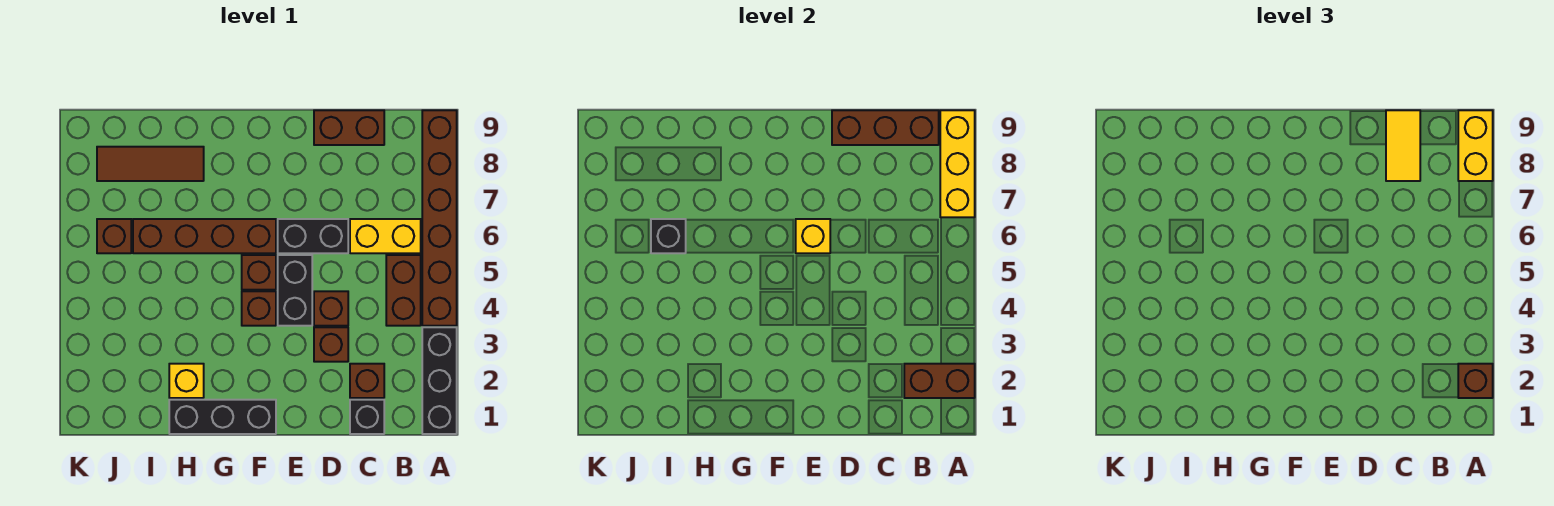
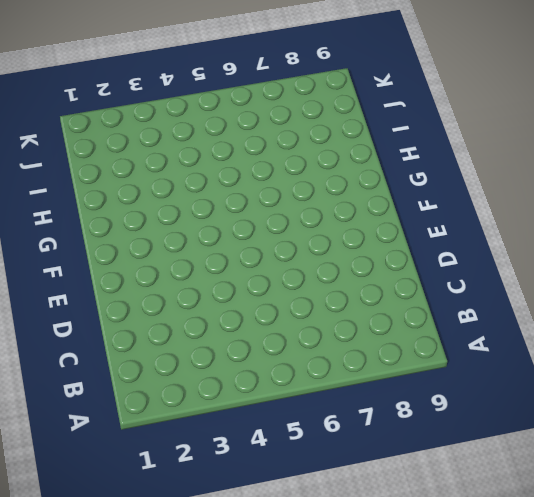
none -> black 1x3 brick [422,327,457,434]
none -> brown 1x6 brick [422,110,457,326]
none -> brown 1x2 brick [386,255,421,326]

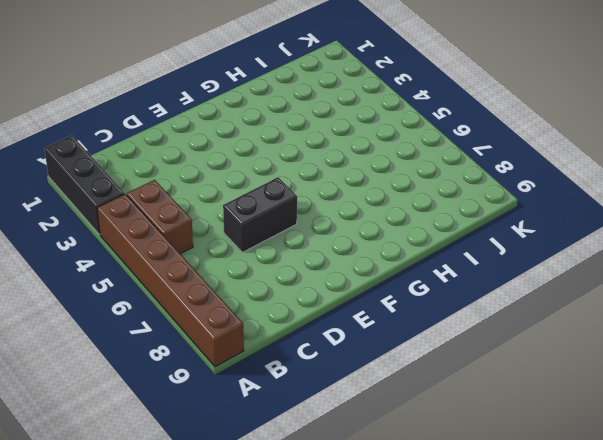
none -> yellow 1x2 brick [350,219,421,253]
none -> black 1x1 brick [350,400,384,434]
none -> brown 1x1 brick [350,364,384,398]

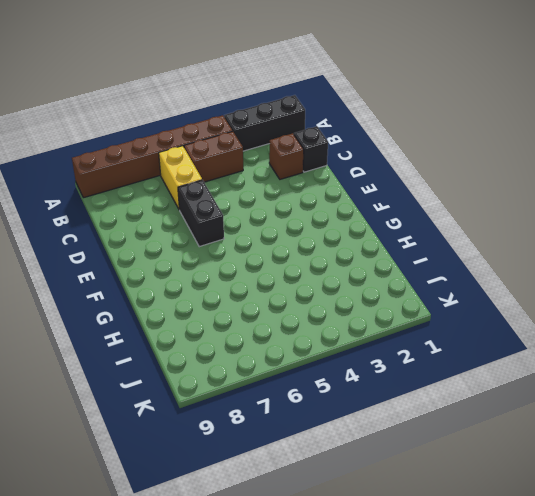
none -> brown 1x2 brick [314,110,384,145]
none -> brown 1x1 brick [314,327,348,362]
none -> brown 1x1 brick [314,291,348,326]

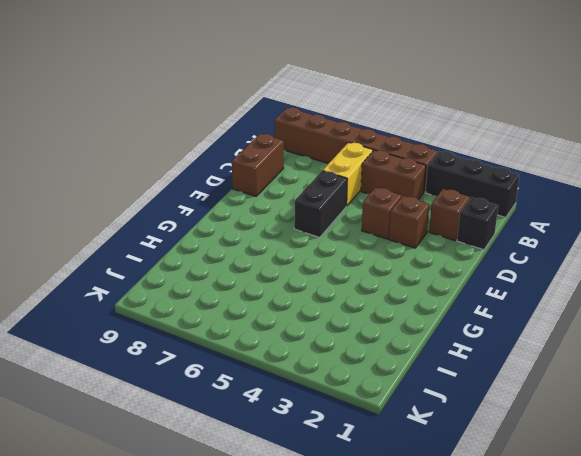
none -> black 1x2 brick [278,255,312,326]
none -> black 1x3 brick [169,400,276,434]
none -> brown 1x1 brick [242,291,276,326]

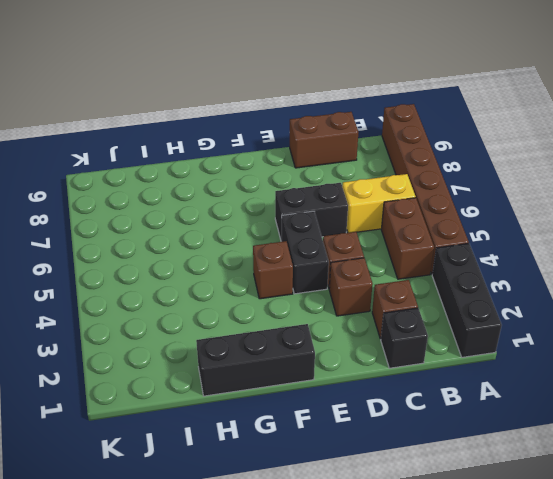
none -> brown 1x1 brick [242,255,276,290]
none -> brown 1x4 brick [133,219,276,253]
none -> yellow 1x1 brick [169,364,204,398]

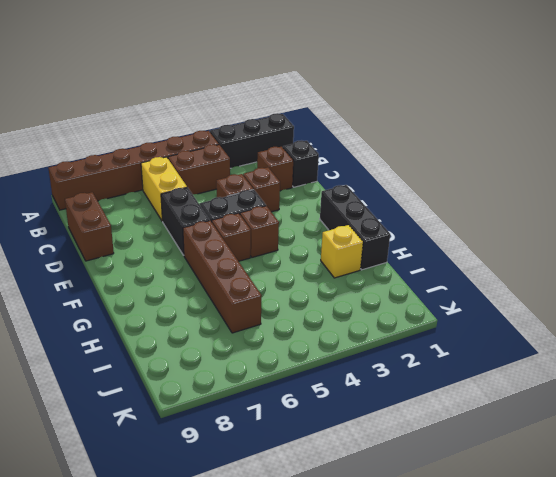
none -> brown 1x3 tile [97,147,204,181]
none -> brown 1x1 brick [97,219,131,253]
none -> brown 1x2 brick [904,364,975,398]

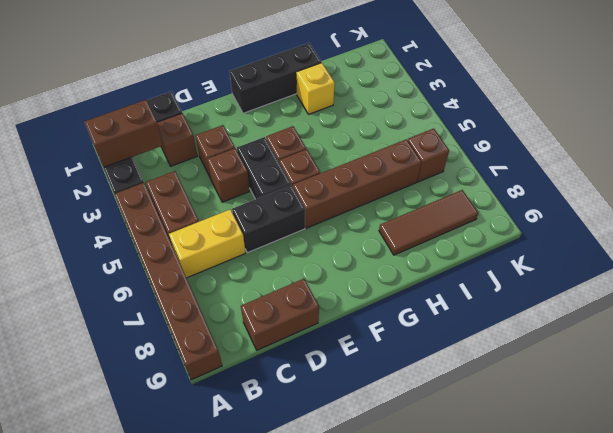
none -> yellow 1x3 brick [940,110,975,217]
none -> brown 1x3 brick [832,110,939,145]
none -> yellow 1x1 brick [796,219,830,253]

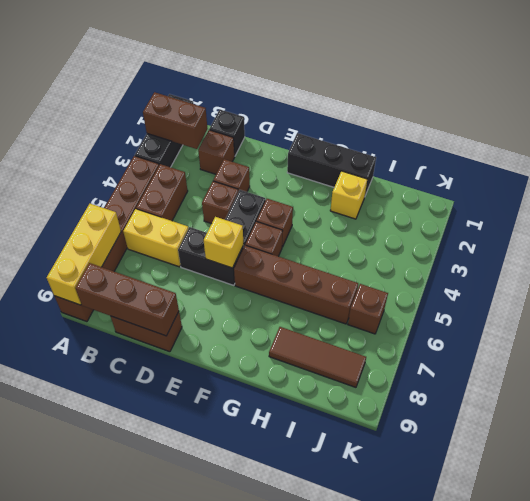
none -> black 1x1 brick [651,219,686,253]
none -> brown 1x1 brick [1458,364,1493,398]
none -> yellow 1x2 brick [1458,110,1493,181]

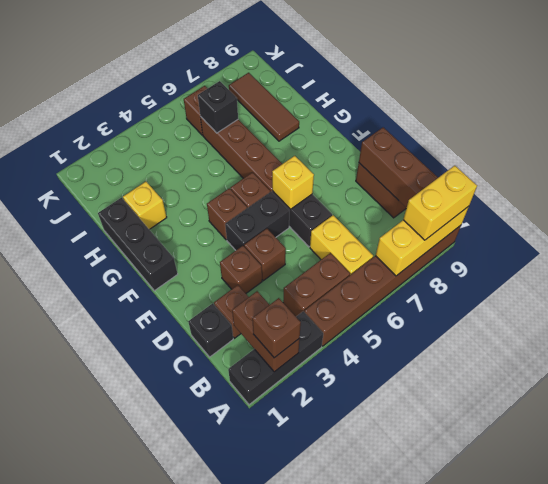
none -> yellow 1x2 tile [1386,110,1420,181]

